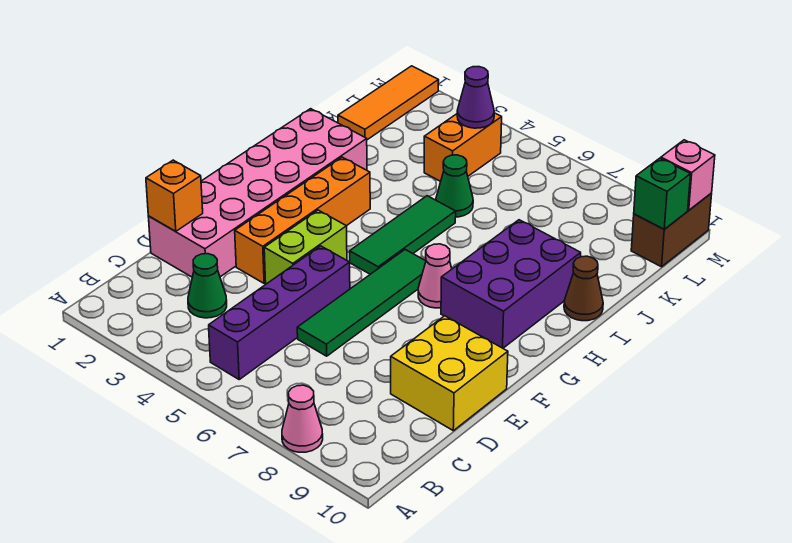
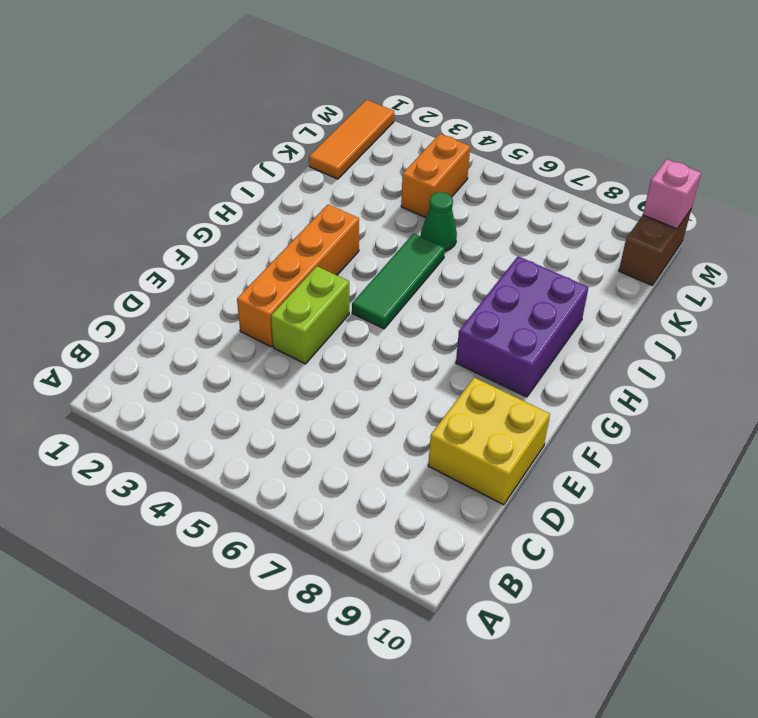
none -> pink 1x1 cone [282,385,323,452]
none -> purple 1x4 brick [209,246,350,379]
none -> green 1x1 cone [188,254,227,318]

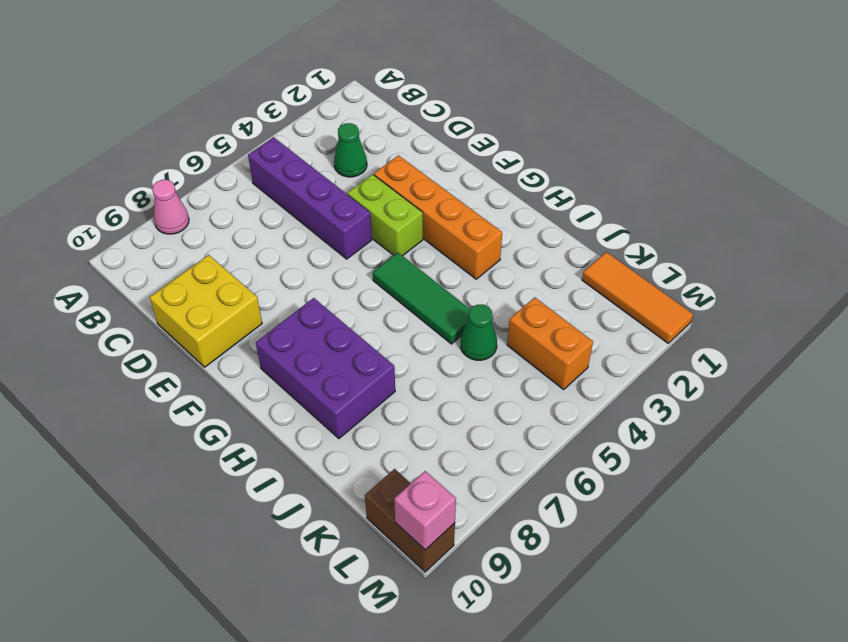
none -> pink 2x6 brick [148,109,367,277]
none -> green 1x4 tile [297,250,426,356]
none -> pink 1x1 cone [418,244,452,308]

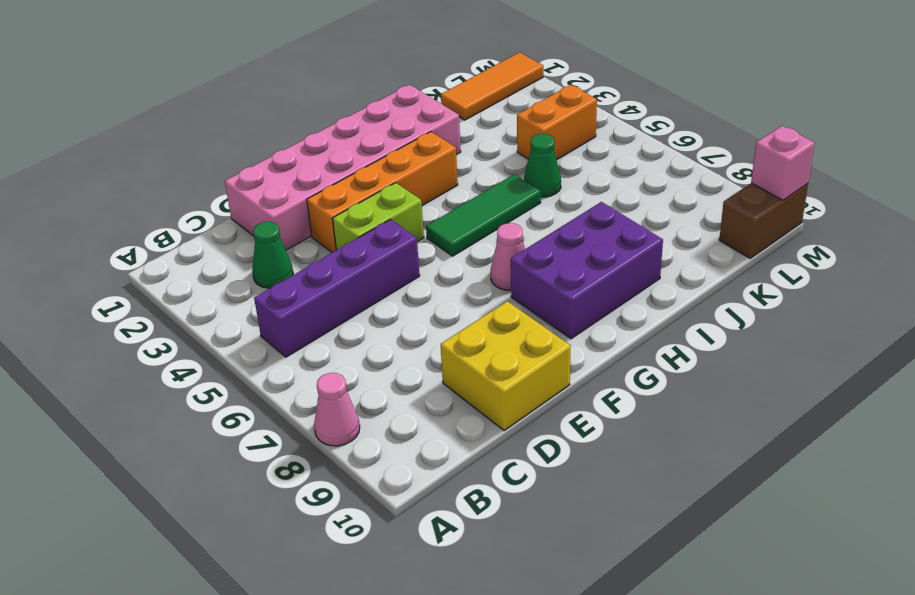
none -> green 1x4 tile [297,250,426,356]
none -> brown 1x1 cone [564,256,603,321]
none -> orange 1x1 brick [146,160,203,231]

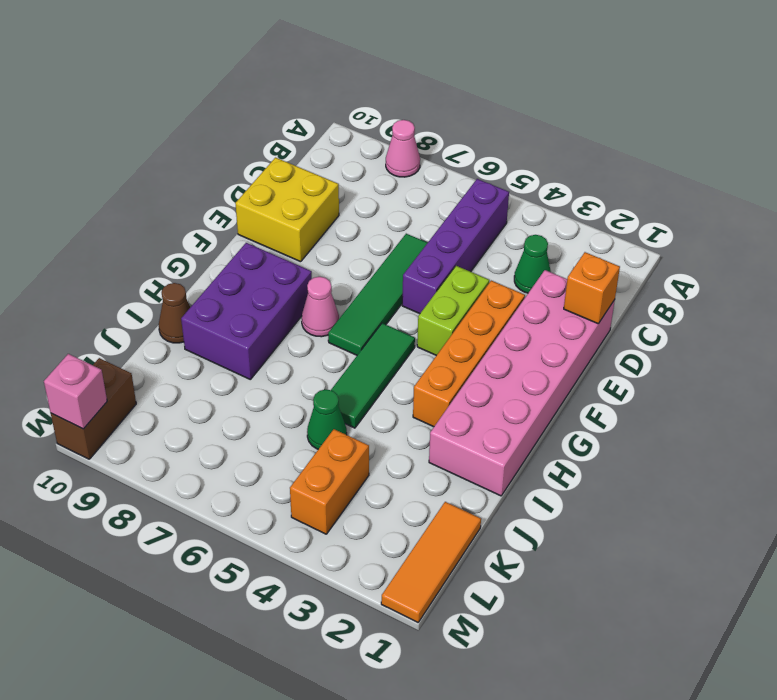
none -> purple 1x1 cone [457,67,494,128]
none -> green 1x1 brick [634,158,691,229]

